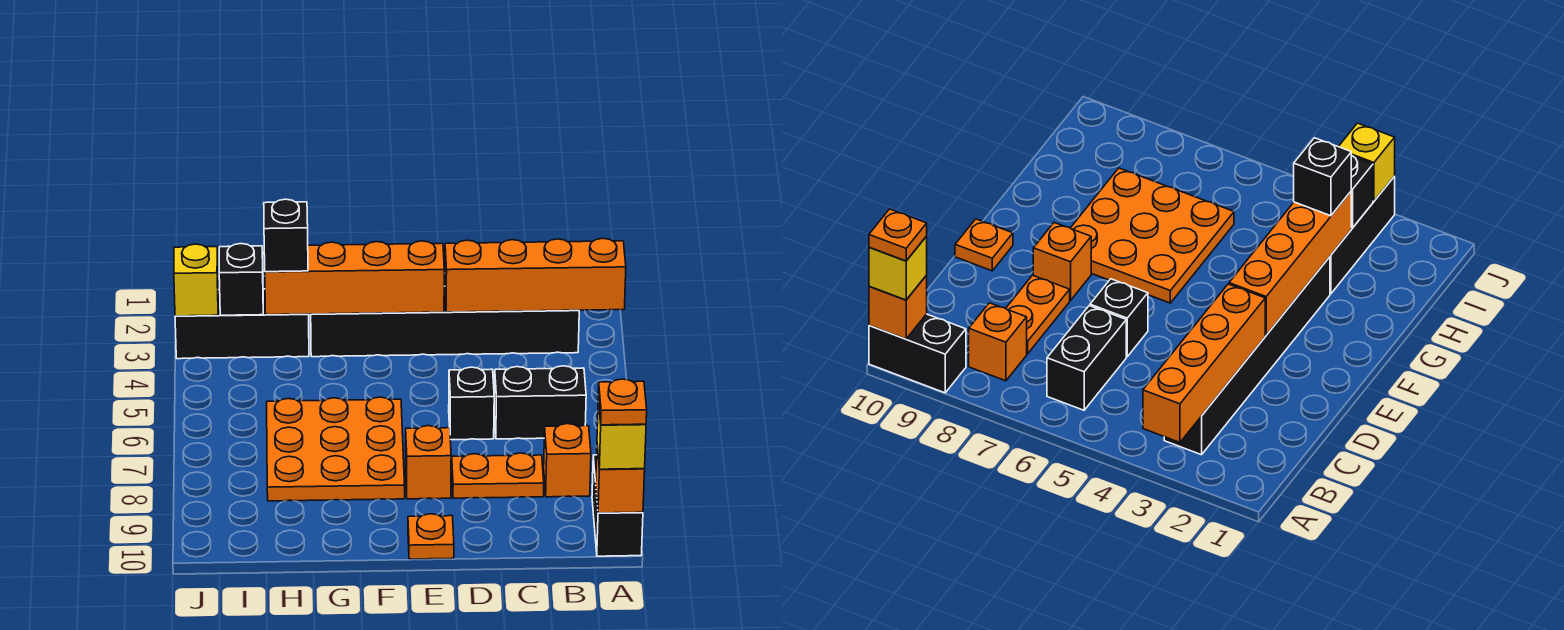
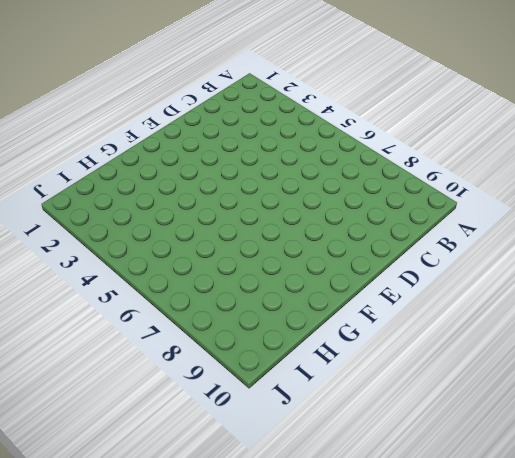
none -> black 1x2 brick [592,455,643,556]
none -> black 1x6 brick [311,286,579,357]
none -> black 1x2 brick [494,366,586,439]

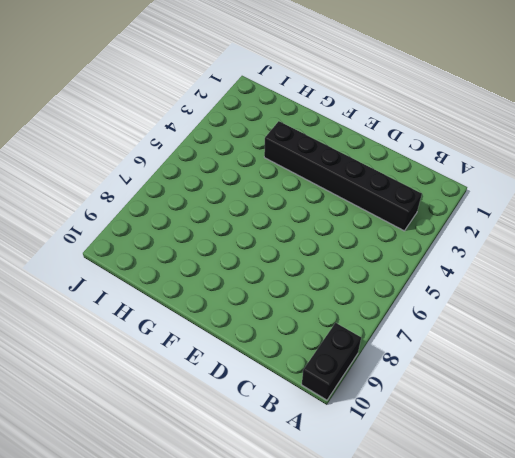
none -> black 1x2 brick [494,366,586,439]
none -> orange 1x1 brick [544,424,591,497]
none -> orange 1x2 plate [452,453,544,498]

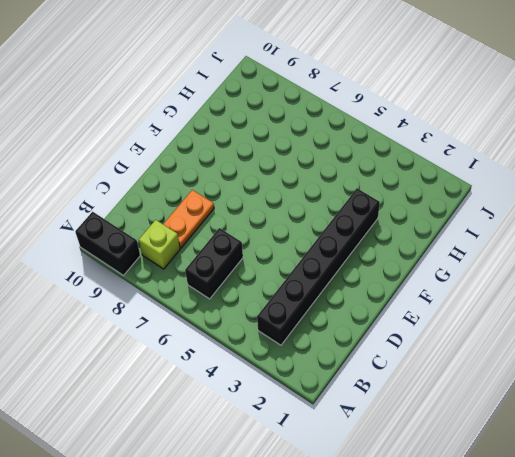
lime 1x1 brick [139,220,180,269] -> orange 1x1 brick [544,424,591,497]
none -> black 1x1 brick [449,367,494,440]
none -> orange 1x1 brick [406,426,451,499]
none -> orange 1x1 plate [408,514,454,559]

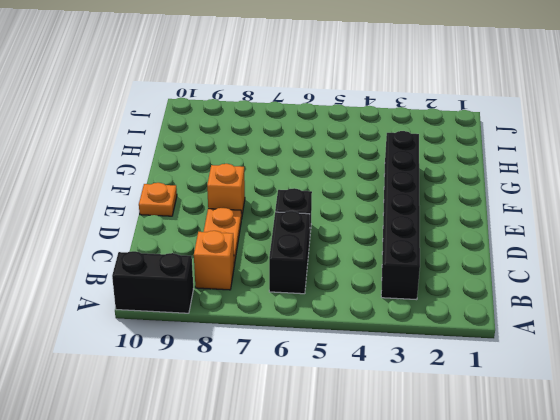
none -> orange 3x3 plate [267,397,405,501]
none -> black 1x3 brick [175,289,309,359]
none -> orange 1x4 brick [445,238,626,312]

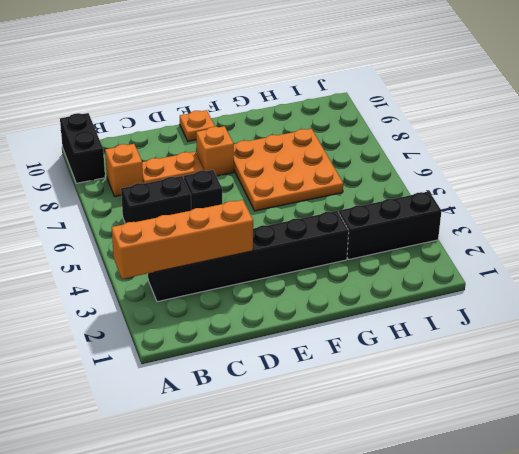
none -> orange 1x1 brick [596,447,645,513]
none -> orange 1x4 brick [265,241,444,315]
none -> black 1x1 brick [219,244,263,315]

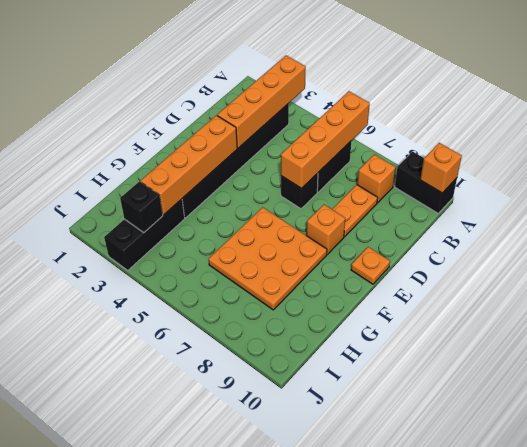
orange 1x4 brick [281,91,370,189] -> none
none -> yellow 1x1 brick [174,244,218,316]
none -> yellow 1x1 brick [597,399,646,469]
none -> black 1x1 brick [264,199,308,272]

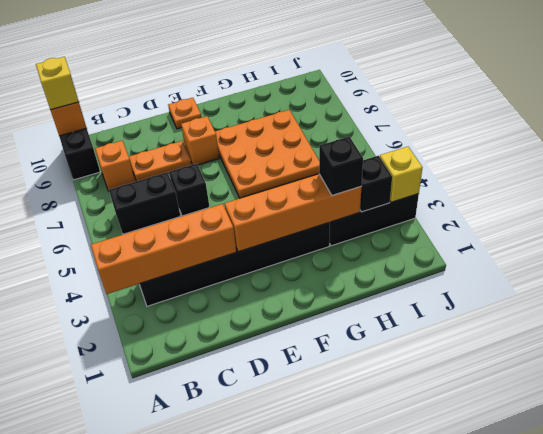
none -> orange 1x1 plate [598,379,647,425]

